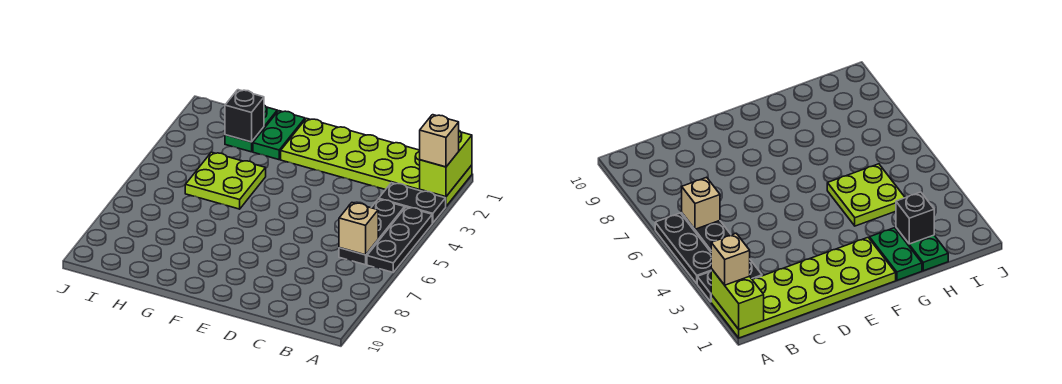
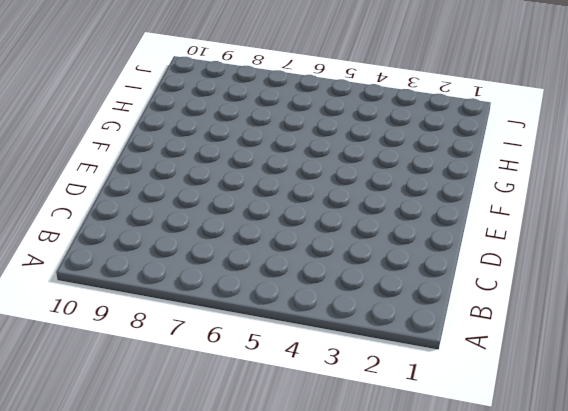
none -> lime 2x6 plate [281,118,472,206]
none -> black 1x2 plate [379,183,446,223]

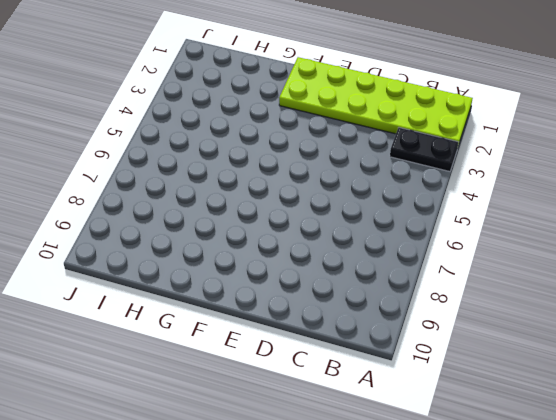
none -> black 1x3 plate [367,207,432,272]
none -> black 1x3 plate [339,199,405,265]

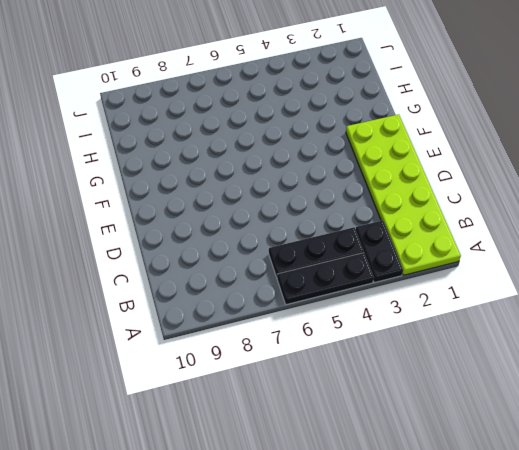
none -> green 1x2 plate [253,111,305,160]
none -> lime 2x2 plate [185,152,266,209]

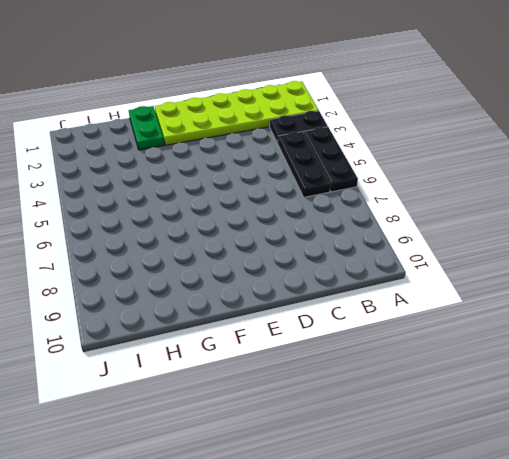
none -> lime 2x2 plate [185,152,266,209]
none -> green 1x2 plate [225,105,277,152]

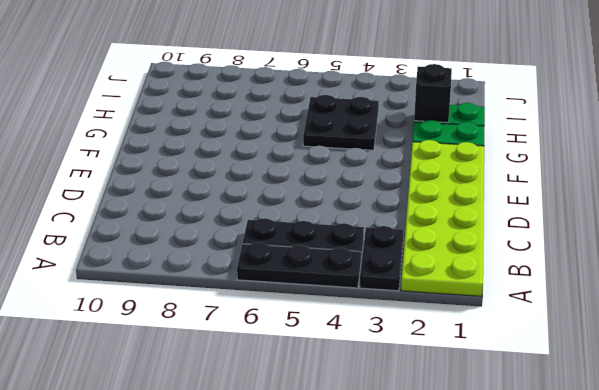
black 2x2 plate [303,95,379,150] -> lime 2x2 plate [185,152,266,209]
none -> lime 1x2 brick [420,131,472,197]
none -> tan 1x1 brick [339,203,378,255]

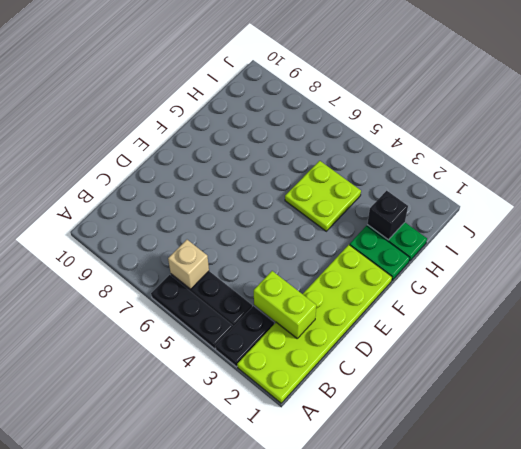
lime 1x2 brick [254,271,316,338] -> lime 1x2 brick moved to [420,131,472,197]
none -> tan 1x1 brick [420,115,459,167]

